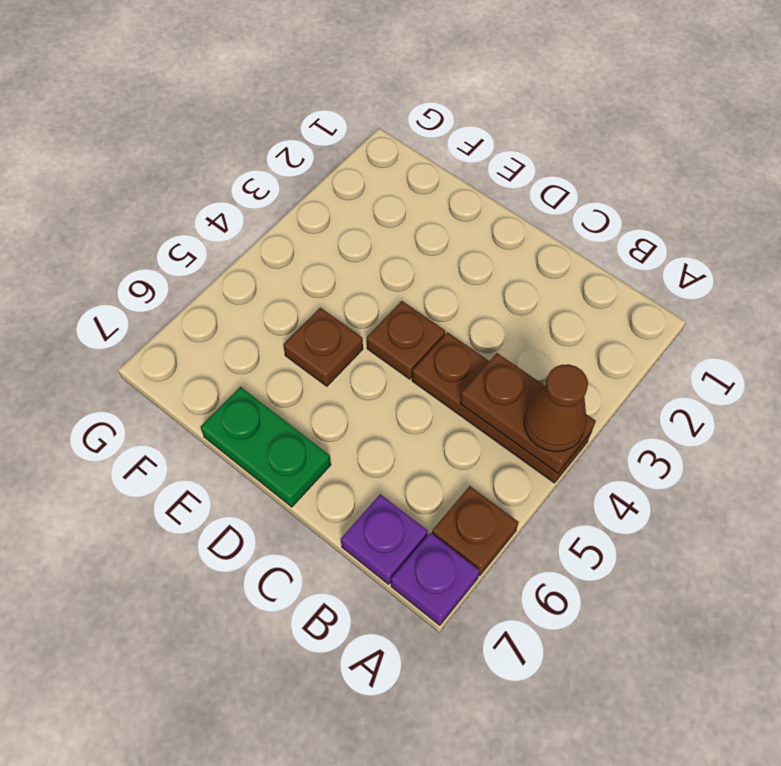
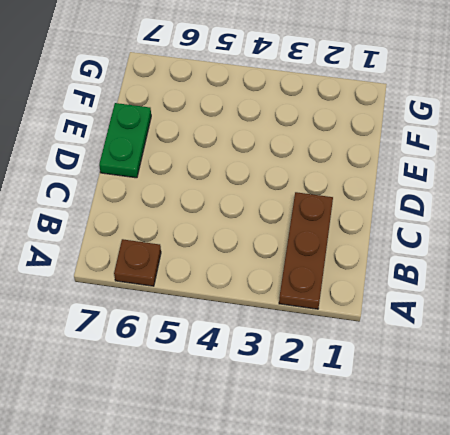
brown 1x3 plate [279,192,333,309] -> brown 1x3 plate moved to [412,332,591,483]
none -> purple 1x1 plate [391,533,480,625]
none -> purple 1x1 plate [341,494,428,584]

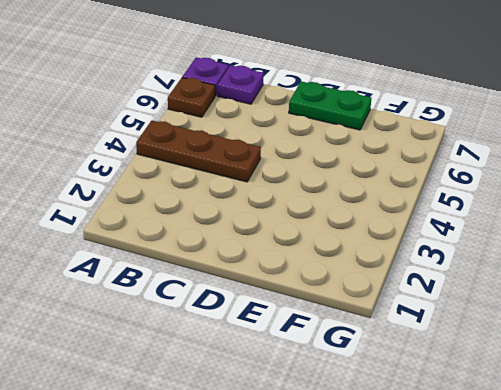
none -> brown 1x1 plate [367,301,445,379]
none -> brown 1x1 plate [283,308,363,386]

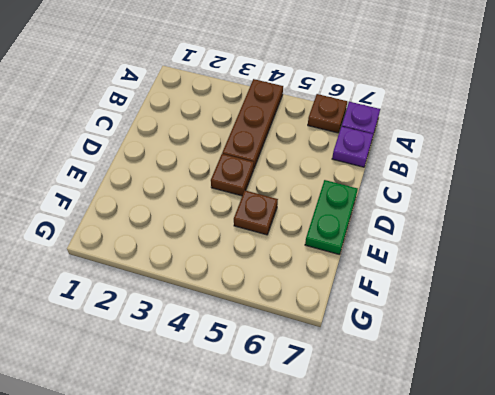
none -> brown 1x2 plate [460,353,596,473]
none -> brown 1x1 cone [524,364,588,452]

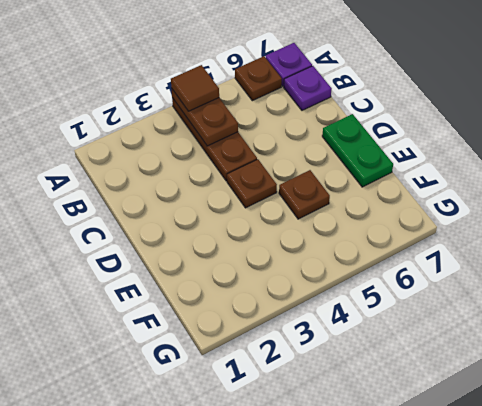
brown 1x1 tile [171,65,219,111] -> brown 1x1 cone [524,364,588,452]

